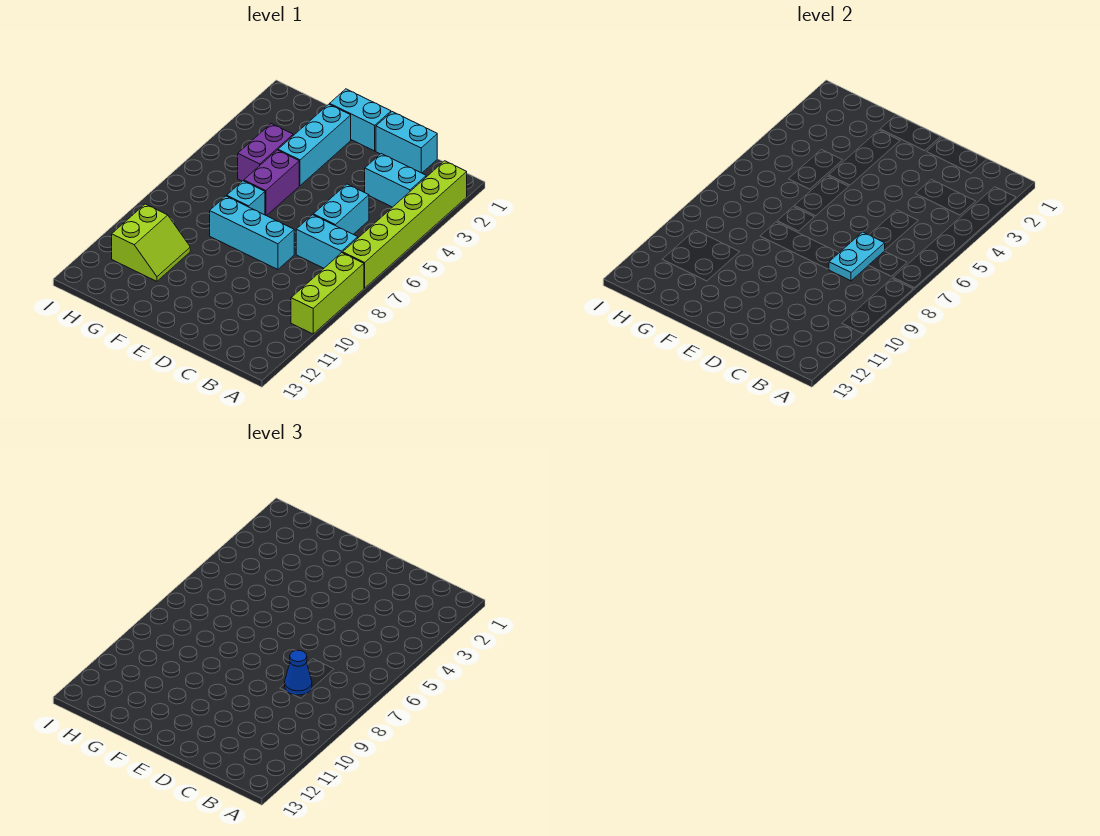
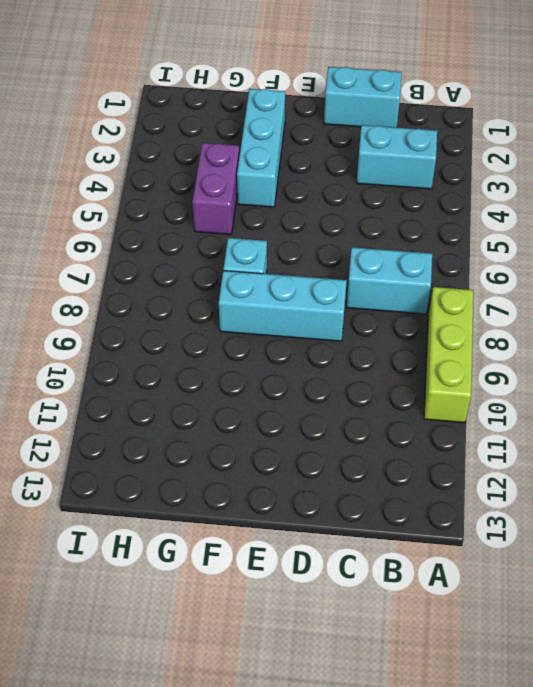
none -> lime 1x6 brick [343,161,467,288]
none -> cyan 1x2 brick [313,184,369,234]
none -> cyan 1x2 brick [330,89,391,151]

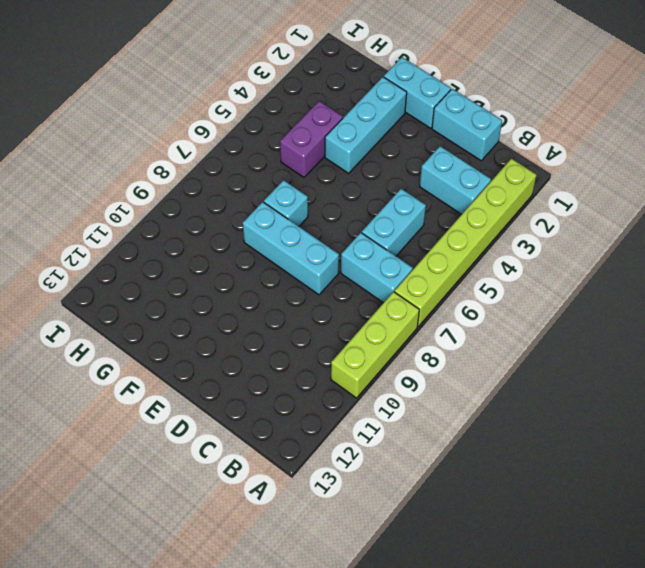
none -> purple 1x2 brick [244,150,299,216]
none -> lime 2x2 slope [112,204,190,281]
none -> cyan 1x2 plate [829,232,885,281]

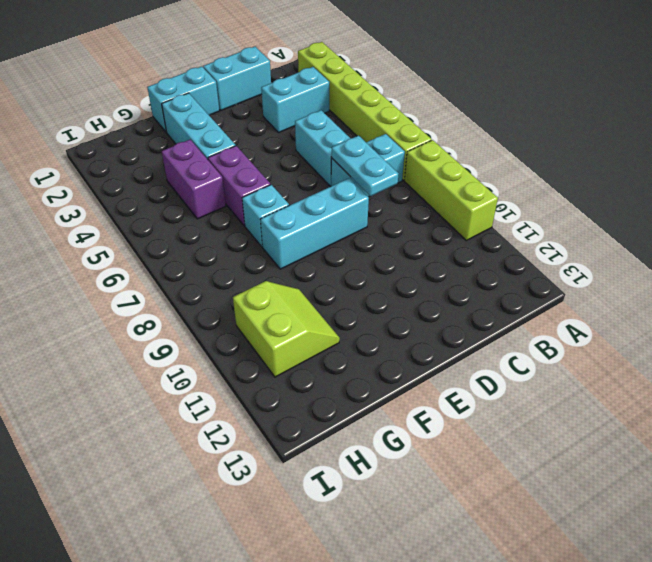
none -> blue 1x1 cone [285,650,312,695]

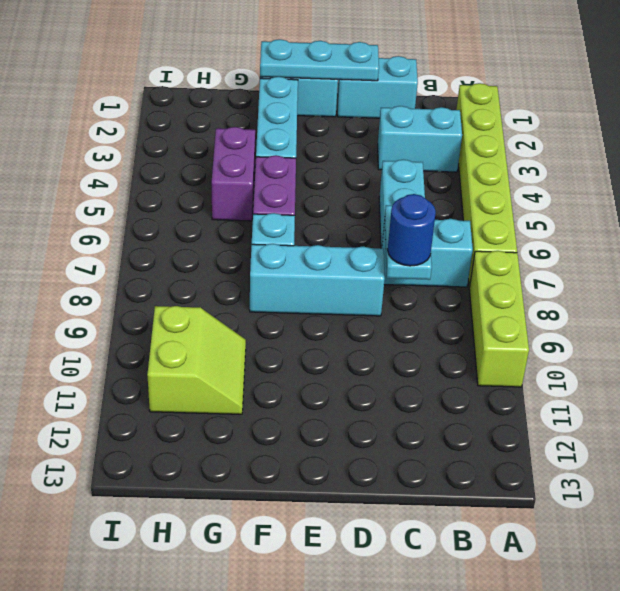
blue 1x1 round brick [388,194,436,266] -> blue 1x1 cone [285,650,312,695]
cyan 1x3 plate [260,39,379,81] -> none

